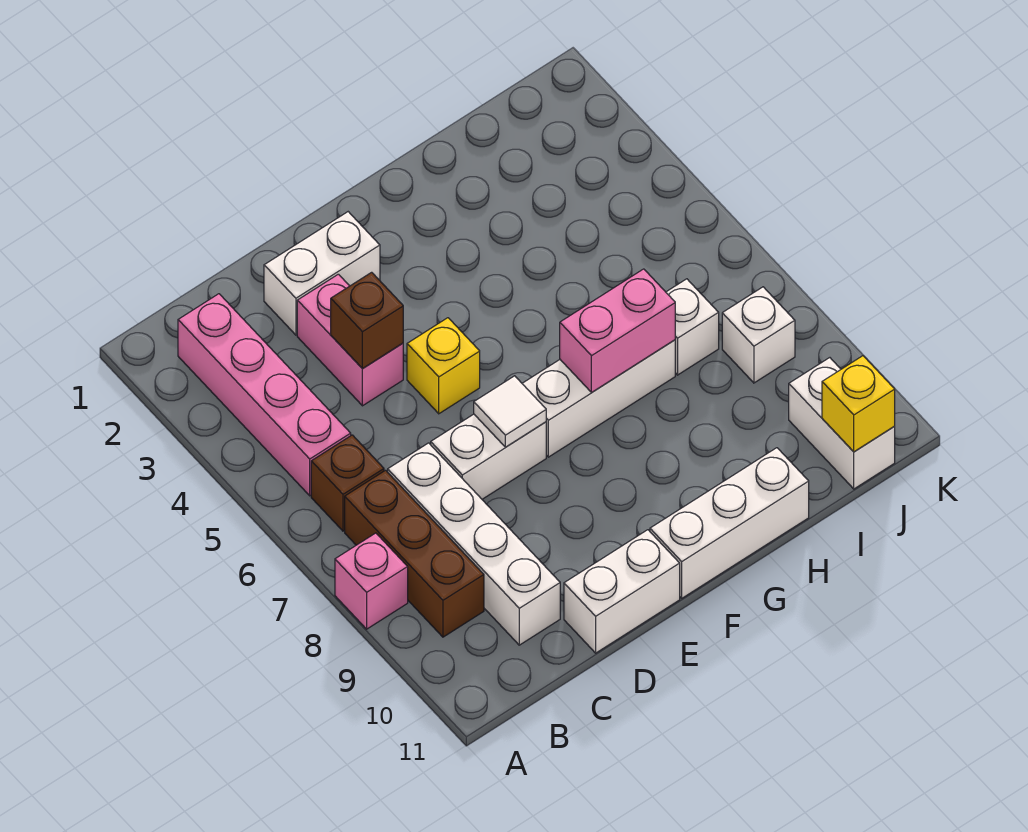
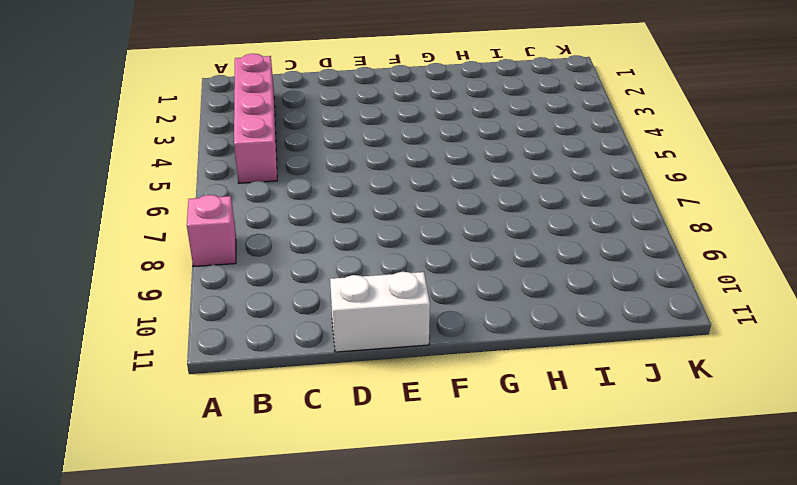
none -> brown 1x1 brick [311,435,384,531]
none -> brown 1x3 brick [345,470,484,637]
none -> white 1x4 brick [388,443,560,645]

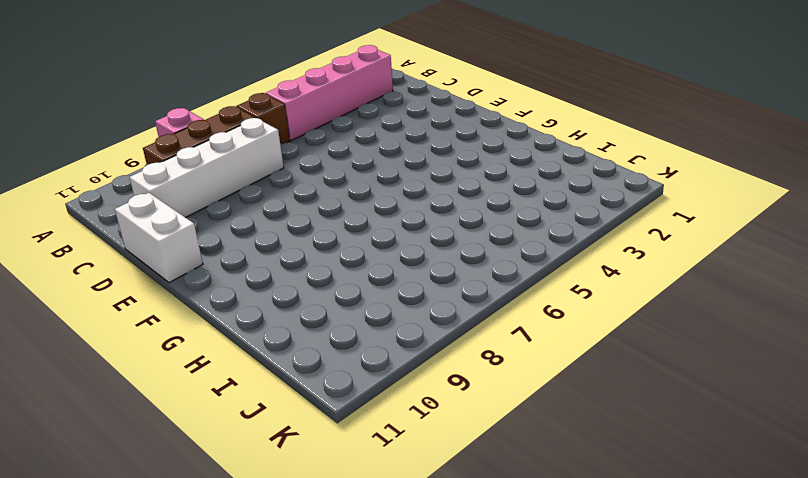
none -> white 1x2 brick [264,212,380,335]
none -> pink 1x2 brick [297,274,403,406]
none -> white 1x2 brick [431,414,546,499]

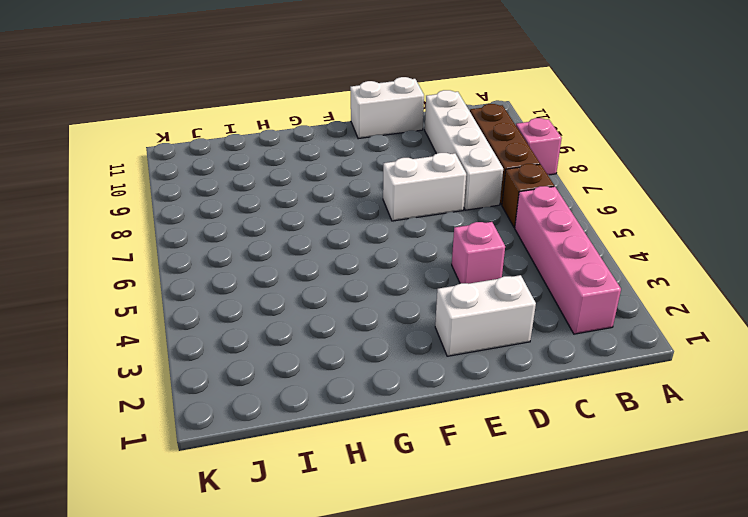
pink 1x1 brick [452,222,505,284] -> pink 1x2 brick [297,274,403,406]
none -> yellow 1x1 brick [407,318,480,414]
none -> white 1x3 brick [522,340,675,457]
none -> white 1x3 brick [650,448,809,598]

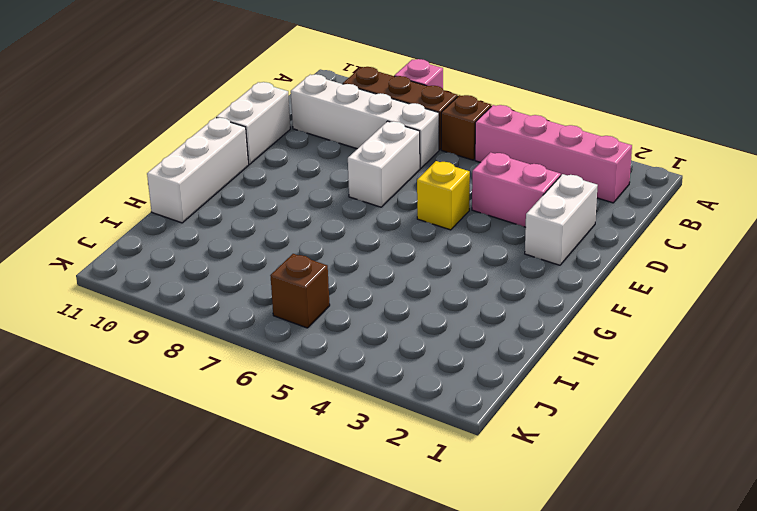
brown 1x1 brick [270,254,330,328] -> brown 1x1 brick moved to [331,272,403,369]
none -> white 1x3 brick [522,340,675,457]
none -> white 1x1 brick [666,279,719,375]
none -> white 1x1 brick [722,287,795,383]

